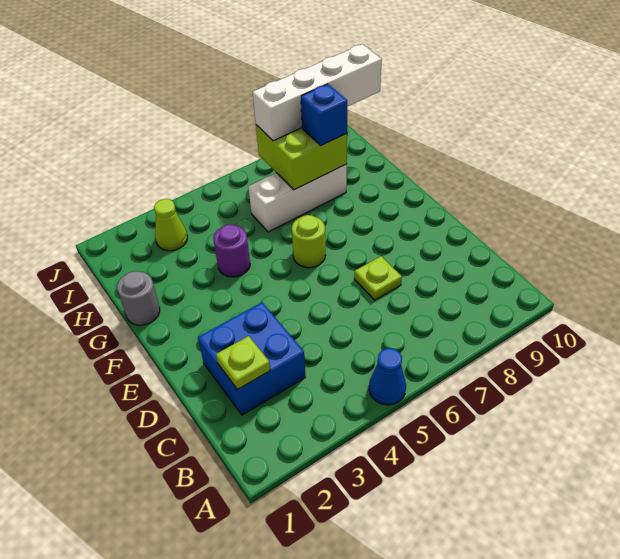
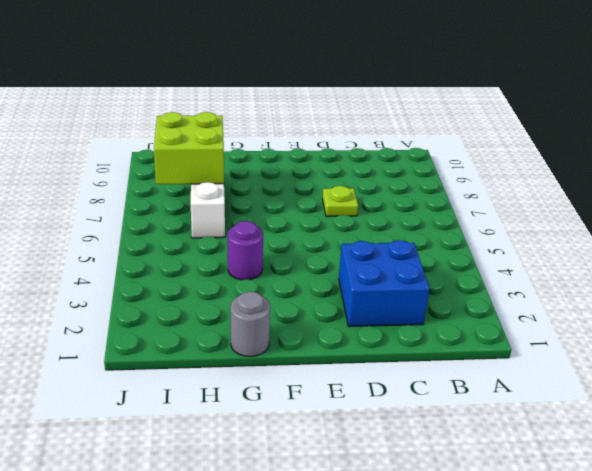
none -> blue 1x1 cone [369,348,406,405]
none -> lime 1x1 round brick [292,215,326,268]
none -> lime 1x1 cone [154,199,187,251]

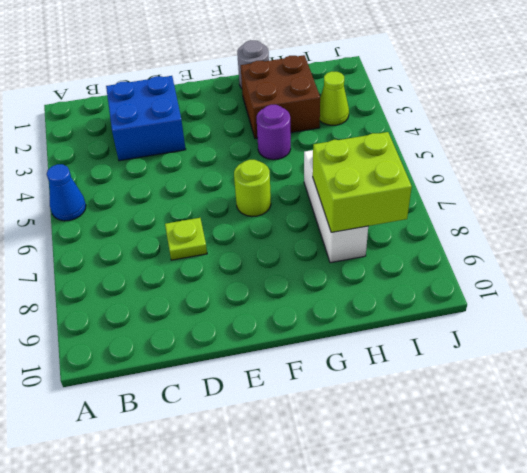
brown 2x2 brick [241,55,320,138] -> none
none -> lime 1x1 plate [216,336,270,390]
none -> blue 1x1 brick [301,84,347,145]
none -> white 1x4 brick [253,44,382,141]

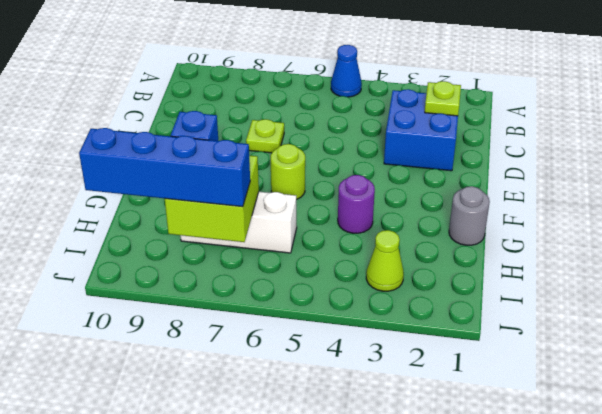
blue 1x4 brick [79,128,250,207] -> white 1x4 brick [253,44,382,141]

